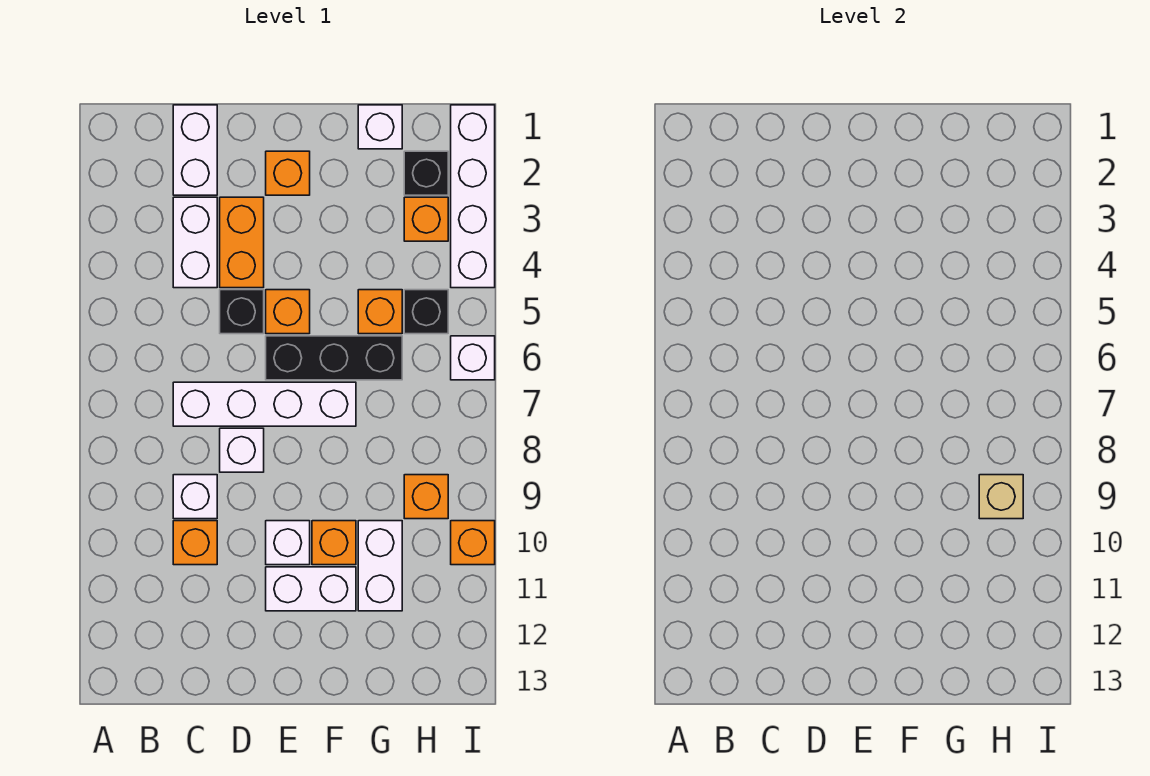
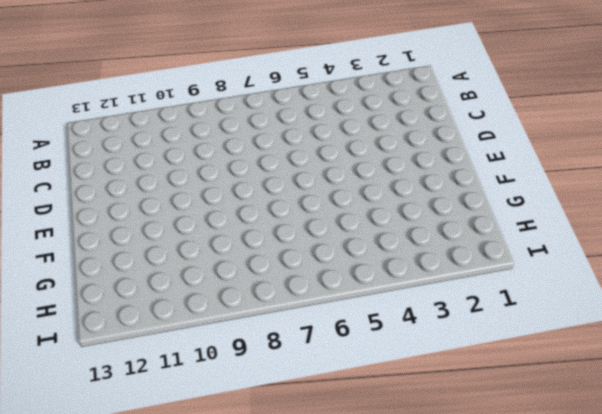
none -> white 1x2 brick [173,105,217,195]
none -> white 1x2 brick [173,197,217,288]
none -> white 1x4 brick [173,382,356,426]

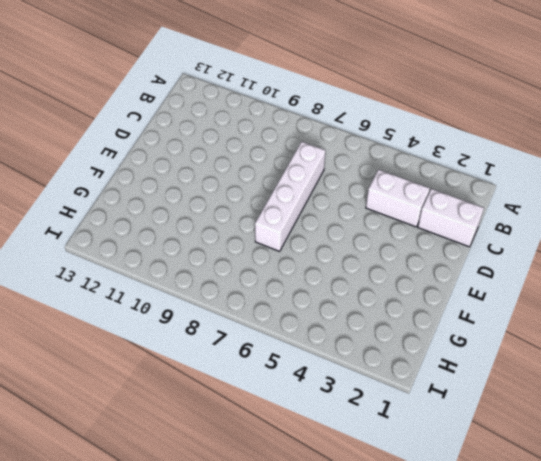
none -> white 1x1 brick [173,475,217,519]
none -> orange 1x1 brick [173,521,217,565]
none -> orange 1x2 brick [220,197,264,288]

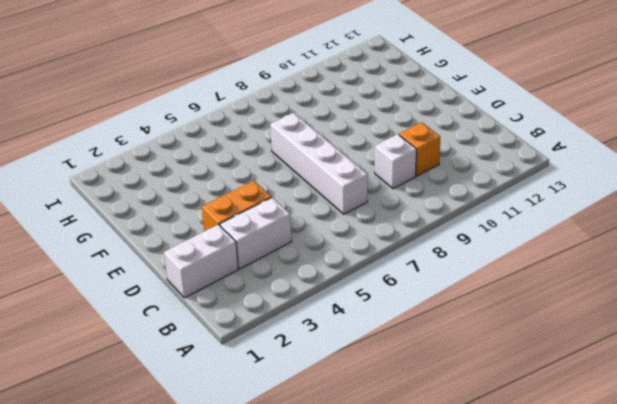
none -> black 1x1 brick [220,290,264,334]
none -> white 1x1 brick [220,428,264,472]
none -> orange 1x1 brick [266,151,310,195]

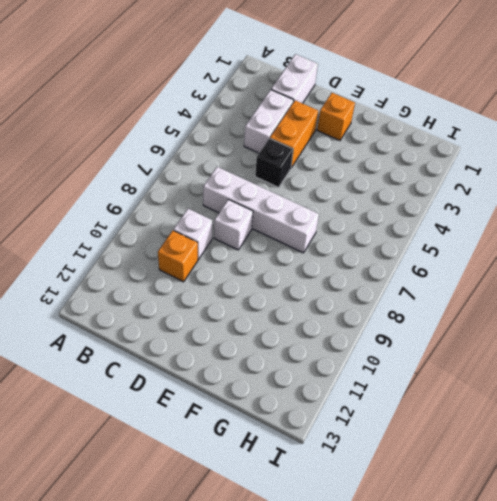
none -> orange 1x1 brick [266,290,310,334]
none -> black 1x3 brick [266,336,402,380]
none -> white 1x1 brick [266,521,310,565]

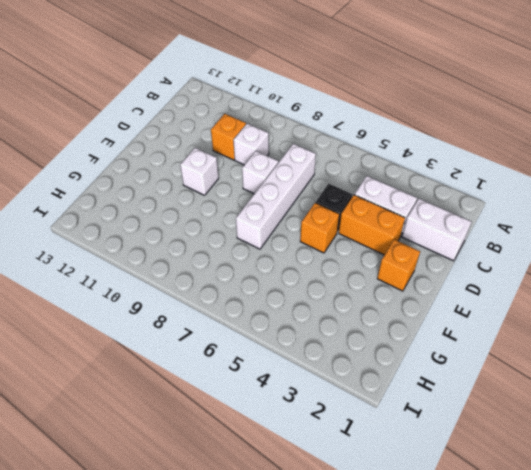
none -> black 1x3 brick [266,336,402,380]
none -> white 1x2 brick [266,567,356,611]
none -> orange 1x1 brick [312,521,356,565]

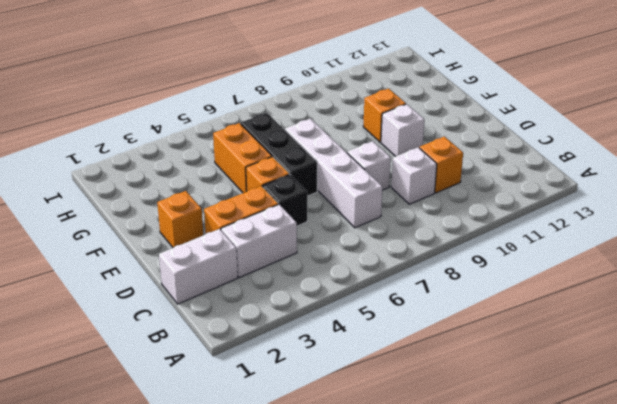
orange 1x2 brick [213,123,272,193] -> orange 1x1 brick [358,290,402,334]
none -> white 1x2 brick [266,567,356,611]
none -> white 1x1 brick [358,105,402,149]
none -> white 1x2 brick [358,521,402,611]

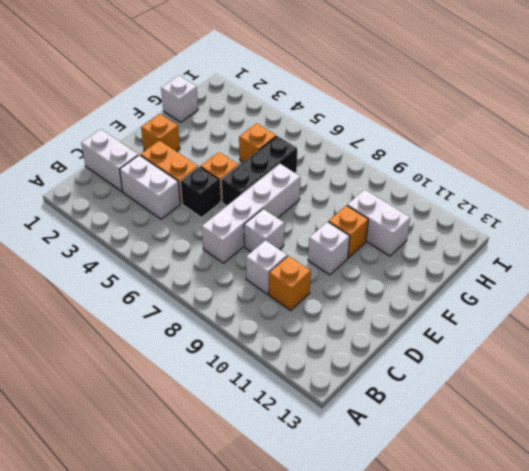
none -> white 1x2 brick [266,567,356,611]
none -> black 1x1 brick [404,151,448,195]
none -> orange 1x1 brick [404,197,448,241]

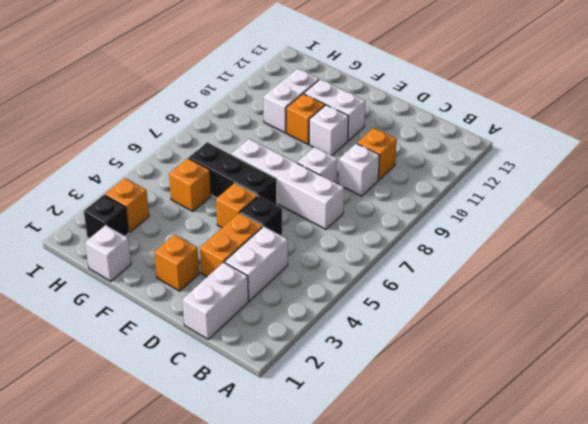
none -> black 1x1 brick [404,290,448,334]
none -> orange 1x1 brick [404,475,448,519]
none -> white 1x4 brick [451,105,495,288]

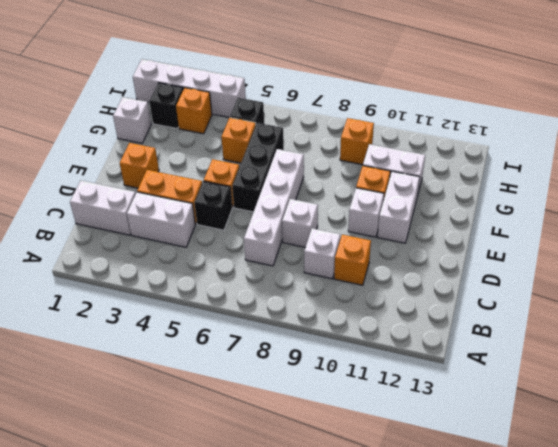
none -> white 1x1 brick [451,336,495,380]
none -> orange 1x1 brick [451,521,495,565]
none -> tan 1x1 brick [979,475,1023,519]

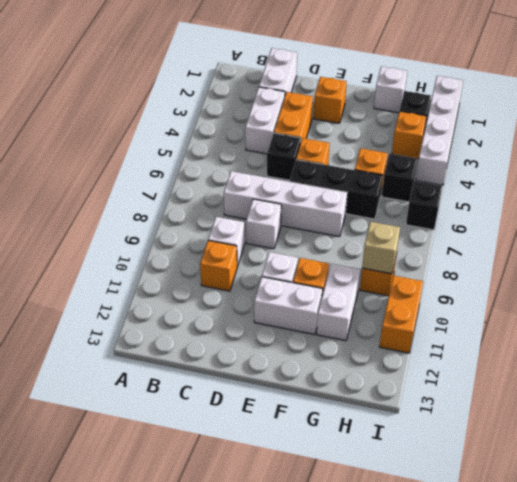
black 1x1 brick [406,181,442,230] -> white 1x1 brick [451,336,495,380]
orange 1x2 brick [380,276,423,353] -> orange 1x1 brick [451,521,495,565]

